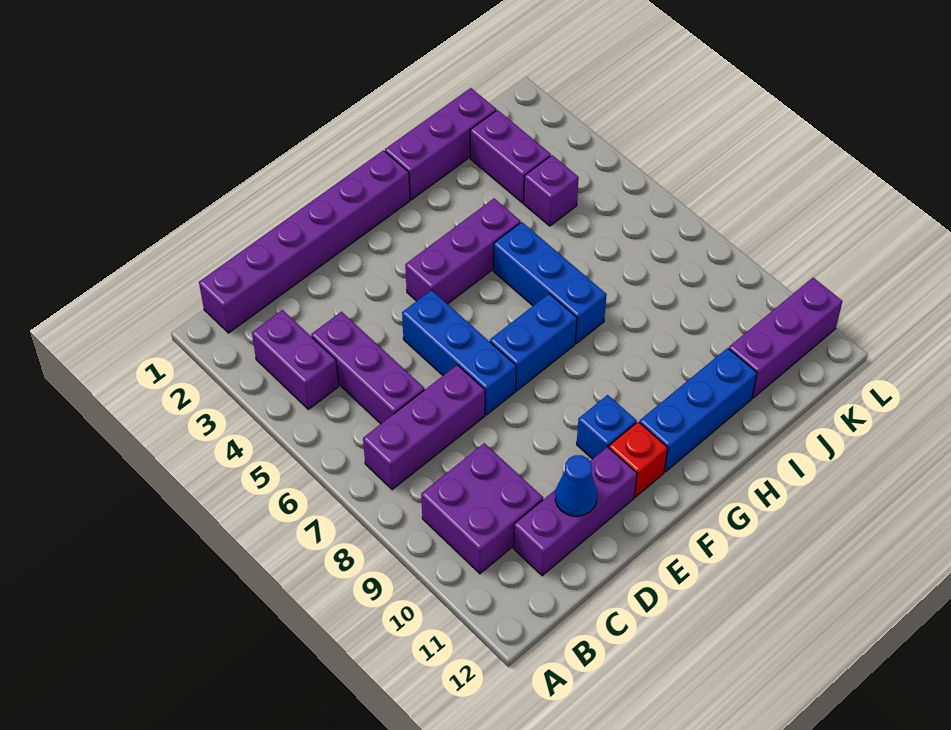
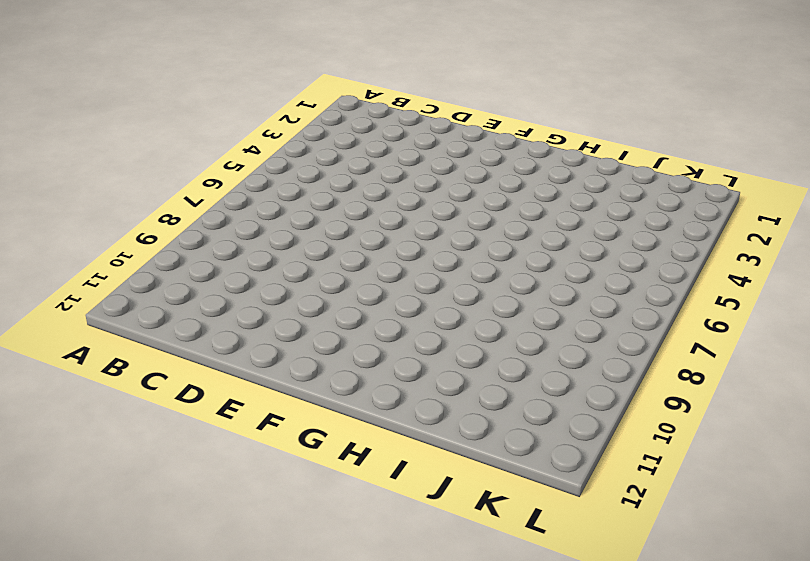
none -> purple 1x6 brick [199,150,410,333]
none -> purple 1x2 brick [252,310,339,409]
none -> purple 1x3 brick [363,365,485,490]

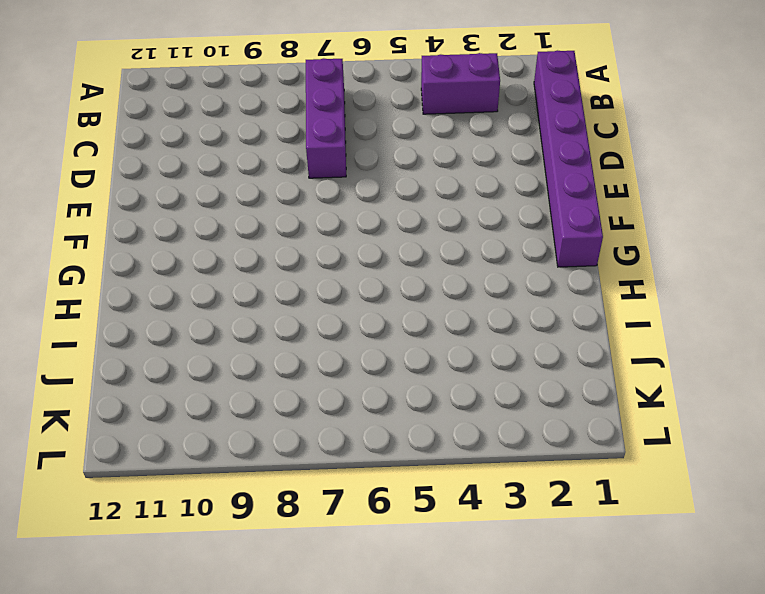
none -> purple 2x2 brick [421,443,543,574]
none -> purple 1x3 brick [311,312,424,424]
none -> purple 1x3 brick [513,447,637,576]

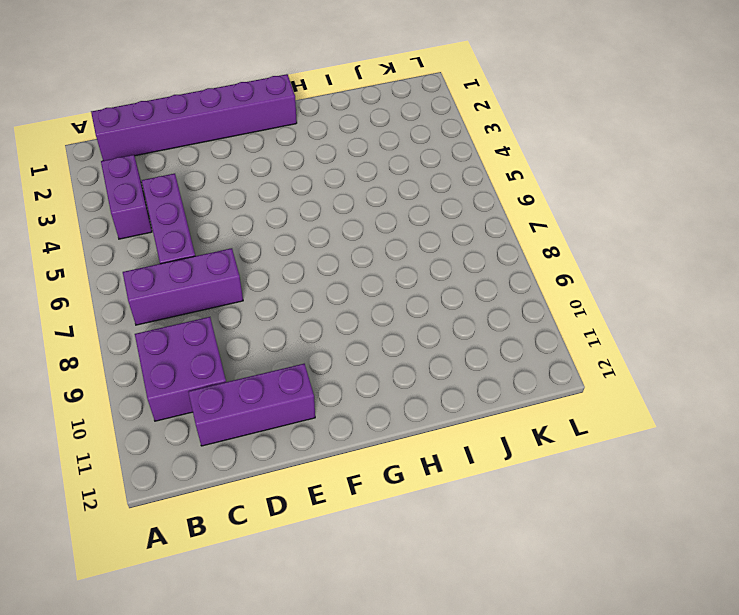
none -> blue 1x3 brick [402,290,516,415]
none -> purple 1x3 brick [405,199,521,304]
none -> blue 1x2 brick [490,294,577,391]

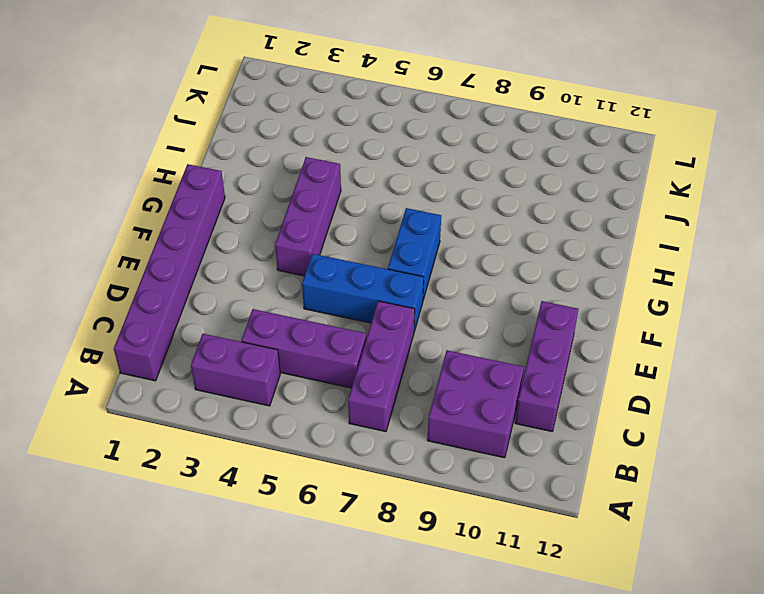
none -> blue 1x1 brick [576,395,637,459]
none -> red 1x1 brick [609,422,668,497]
none -> blue 1x3 brick [639,348,757,472]

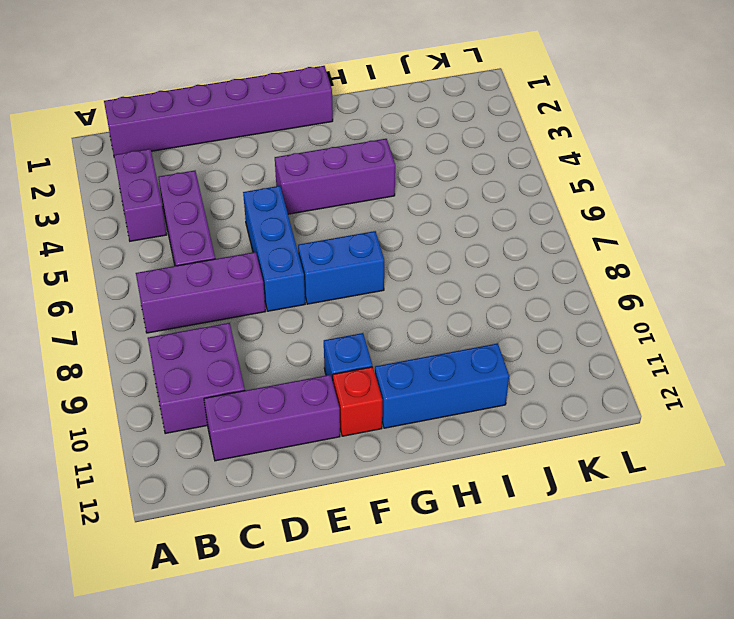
none -> purple 1x3 brick [385,88,496,200]
none -> blue 1x3 brick [493,222,607,343]
none -> purple 1x2 brick [470,110,551,203]

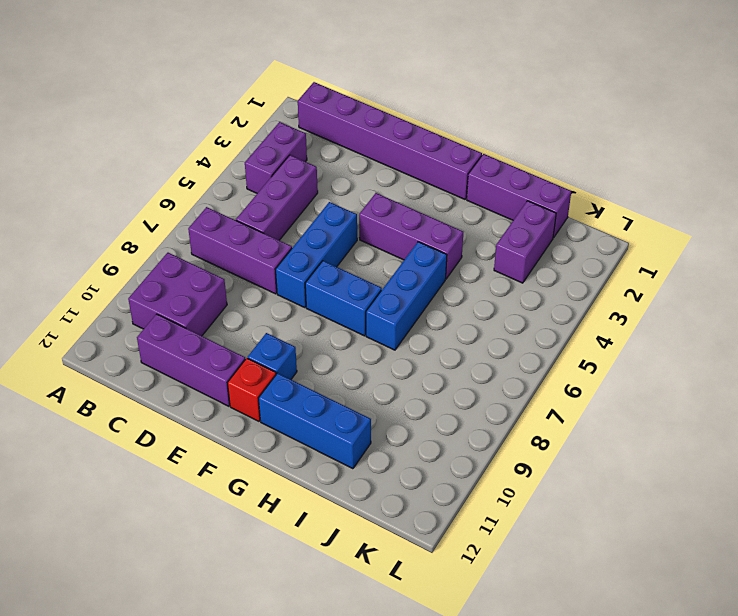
none -> purple 1x1 brick [524,155,579,226]
none -> purple 1x3 brick [729,278,842,398]
none -> blue 1x1 cone [555,455,597,516]

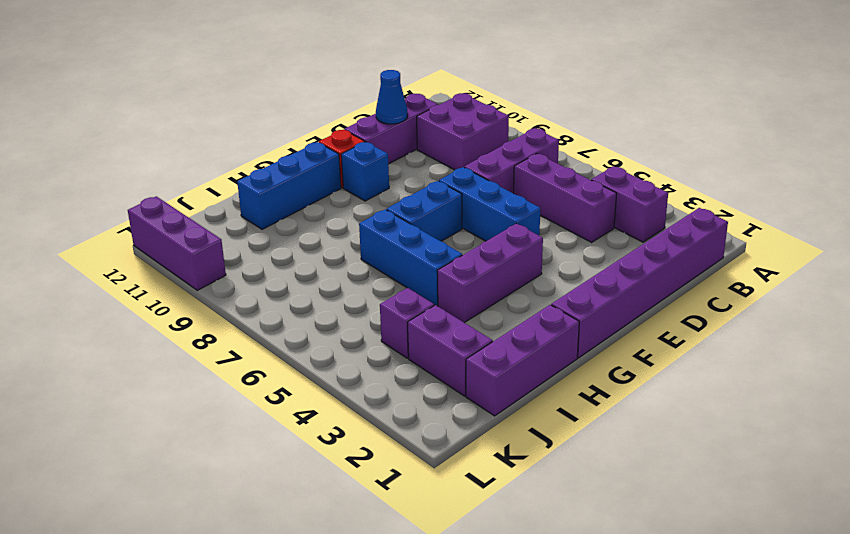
purple 1x3 brick [128,196,226,290] -> purple 1x3 brick turned to [729,278,842,398]

